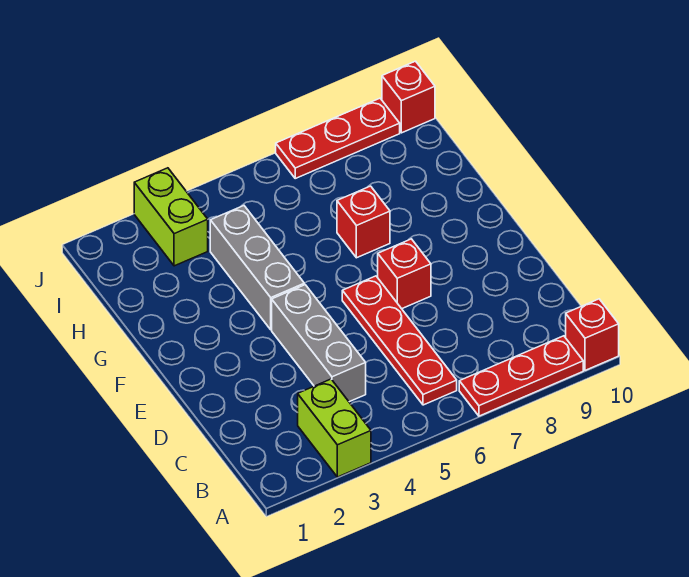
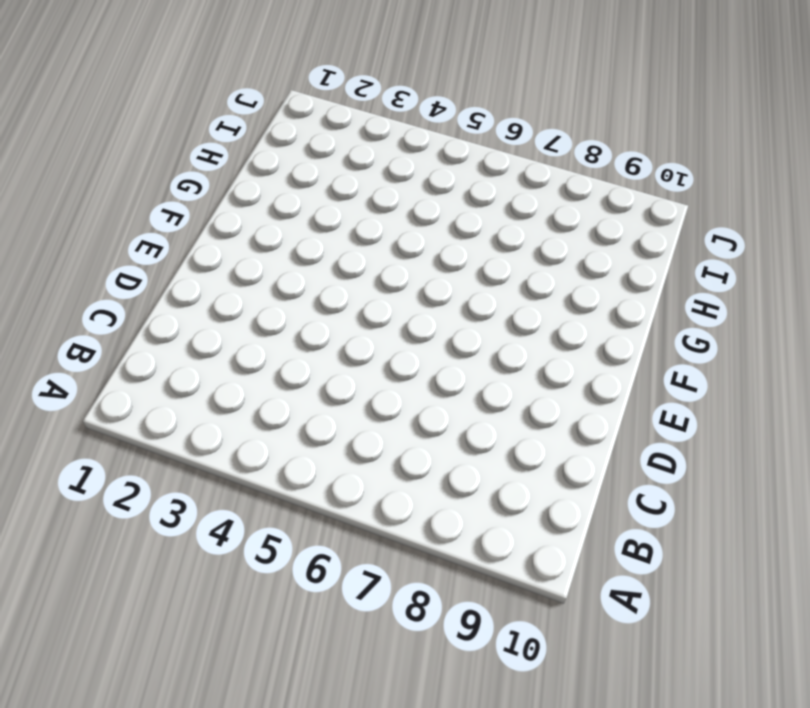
none -> lime 1x2 brick [298,379,371,477]
none -> red 1x3 plate [459,336,583,416]

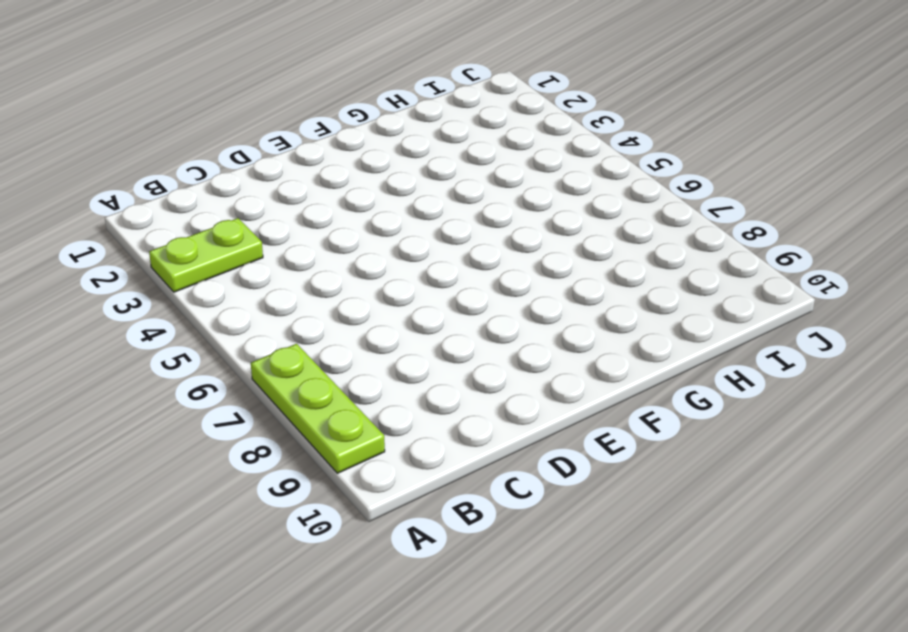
lime 1x2 plate [149,218,263,292] -> lime 1x2 brick [298,379,371,477]
lime 1x3 plate [251,344,385,473] -> red 1x3 plate [459,336,583,416]
none -> red 1x1 brick [566,299,619,370]
none -> red 1x4 plate [342,276,457,405]

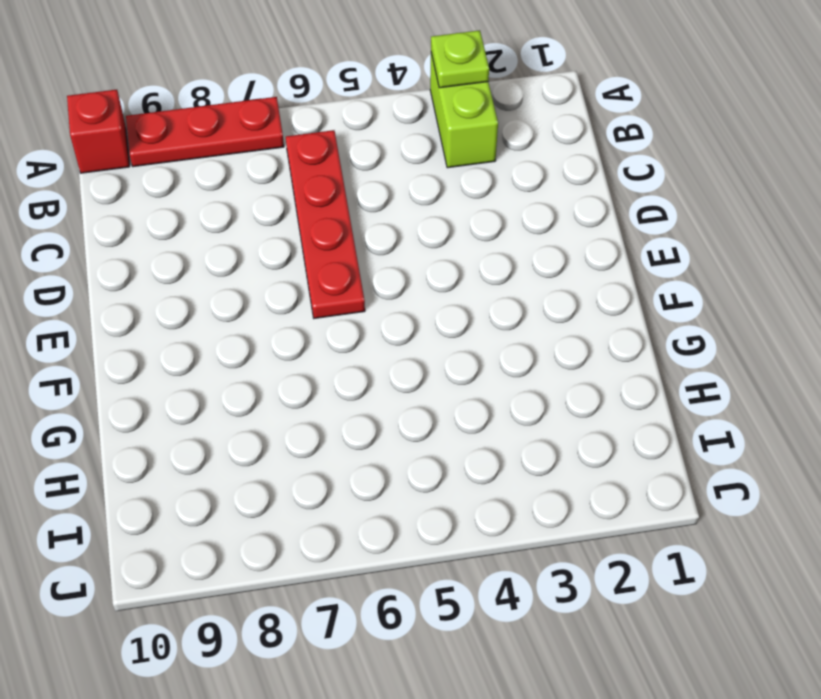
lime 1x1 plate [431,30,489,88] -> none
none -> grey 1x3 brick [272,285,366,402]
none -> red 1x1 brick [378,239,431,309]

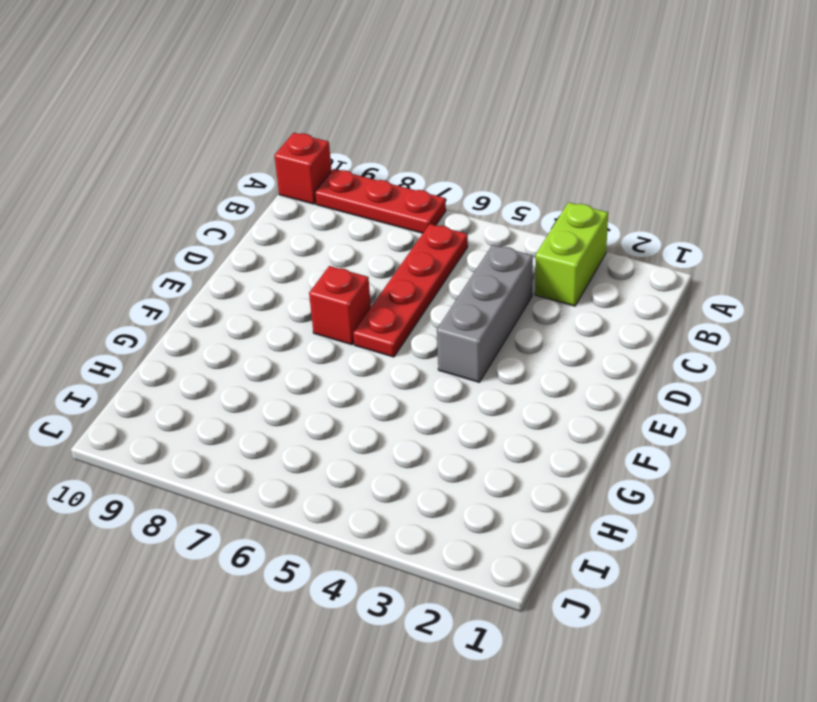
none -> grey 1x3 brick [210,206,304,330]
none -> red 1x1 brick [337,186,390,258]

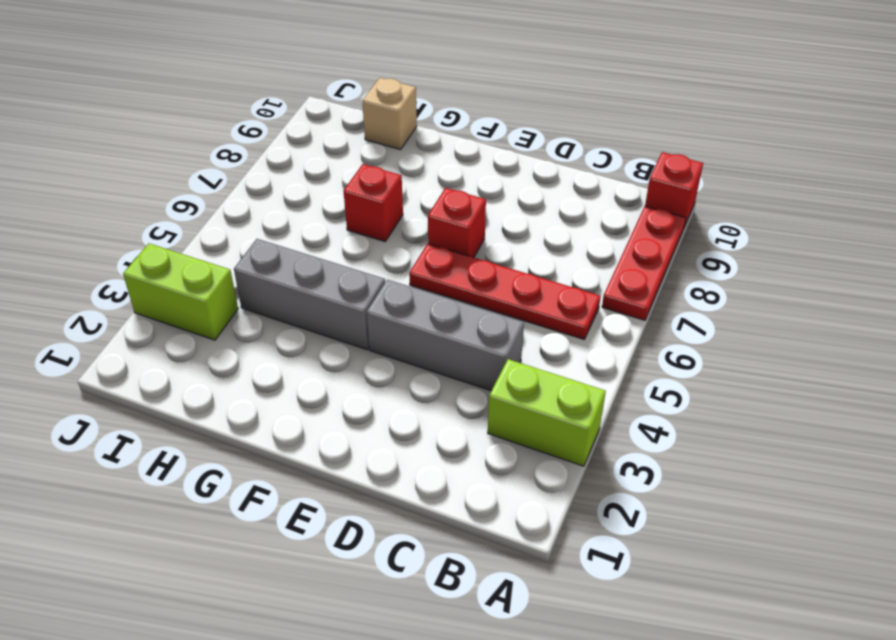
tan 1x1 brick [362,78,417,150] -> none
none -> red 1x3 plate [276,98,400,178]
none -> red 1x1 brick [382,61,435,133]

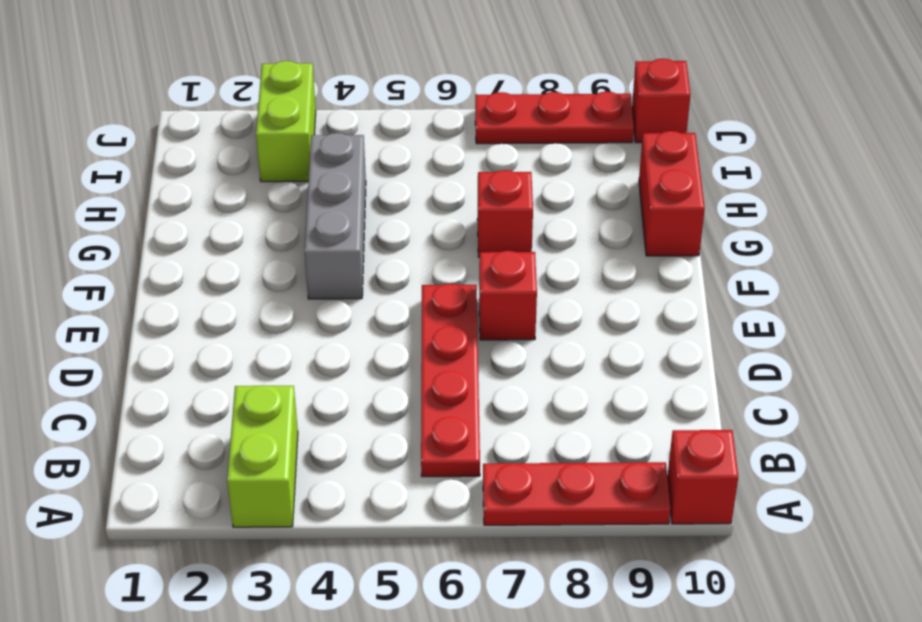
red 1x2 brick [639,131,705,256] -> none
none -> grey 1x3 brick [272,285,366,402]

